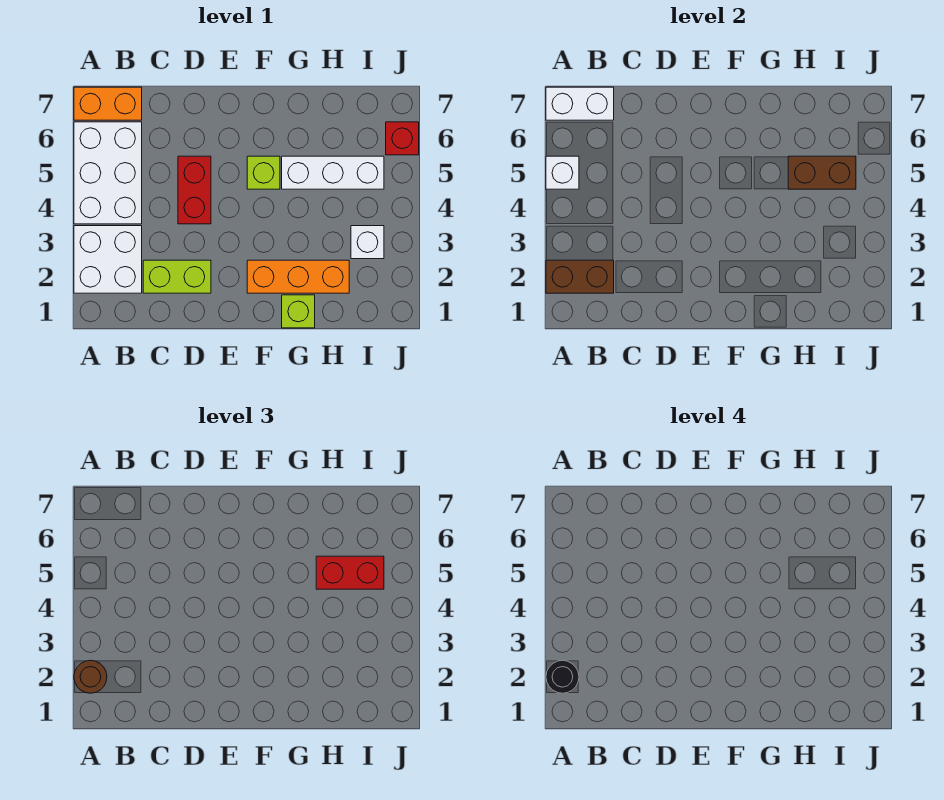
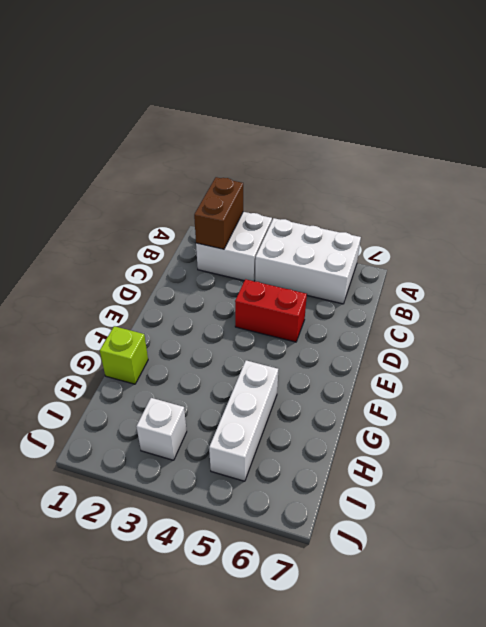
none -> orange 1x2 brick [74,87,142,120]
none -> lime 1x2 brick [143,260,211,293]
none -> orange 1x3 brick [247,260,349,293]

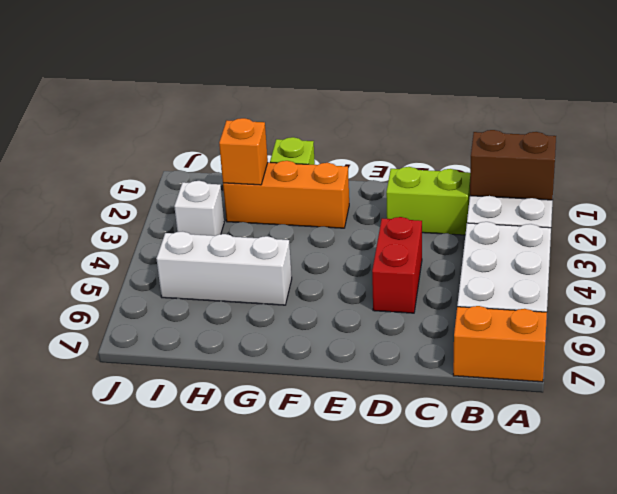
orange 1x1 brick [219,118,268,185] -> none
none -> lime 1x1 brick [247,156,280,189]
none -> red 1x1 brick [386,122,419,155]
none -> white 1x1 brick [546,156,579,189]

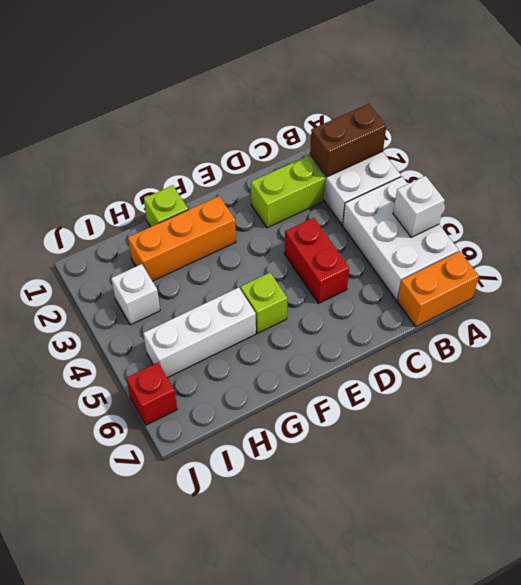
none -> white 1x2 brick [546,87,614,120]
none -> brown 1x2 brick [788,156,856,189]
none -> brown 1x1 round brick [74,660,107,693]

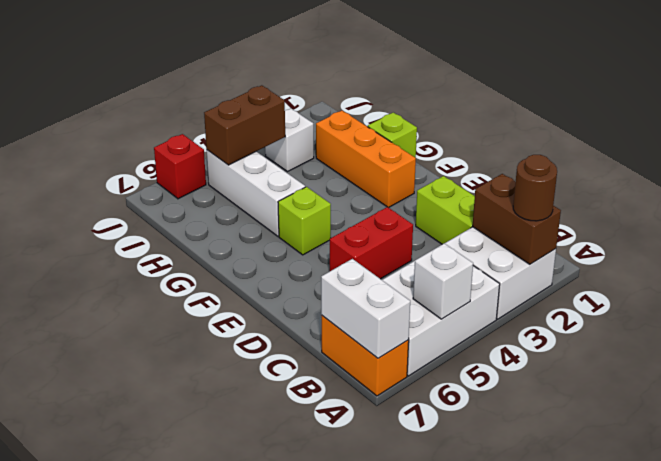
brown 1x2 brick [204,85,285,165] -> brown 1x2 brick turned to [788,156,856,189]
none -> red 1x2 brick [316,556,384,589]
none -> black 1x1 round brick [546,660,579,693]

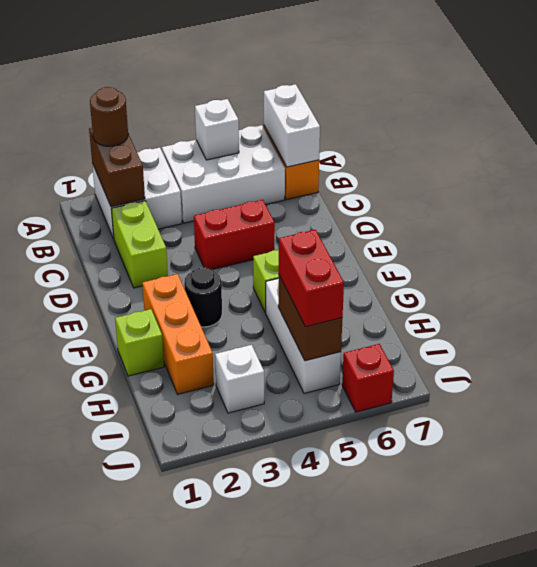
black 1x1 round brick [184,268,222,327] -> black 1x1 round brick moved to [546,660,579,693]

